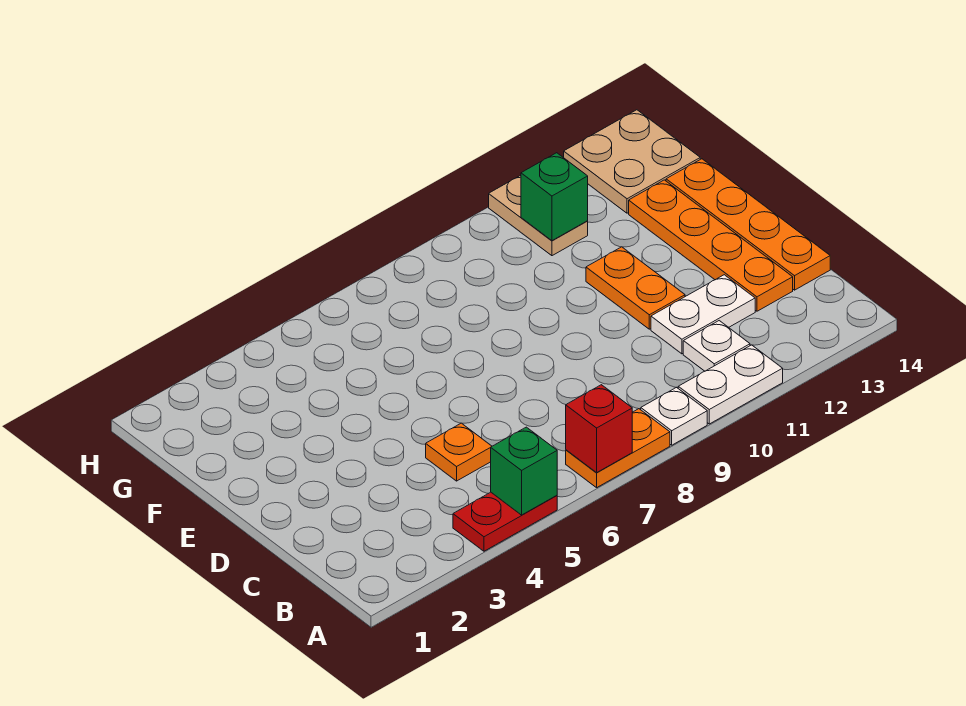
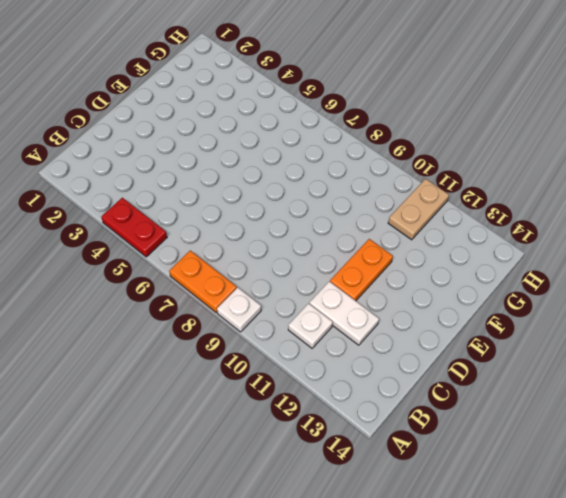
none -> white 1x2 plate [678,345,783,424]
none -> orange 1x1 plate [426,423,492,481]
none -> orange 1x4 plate [629,180,793,311]

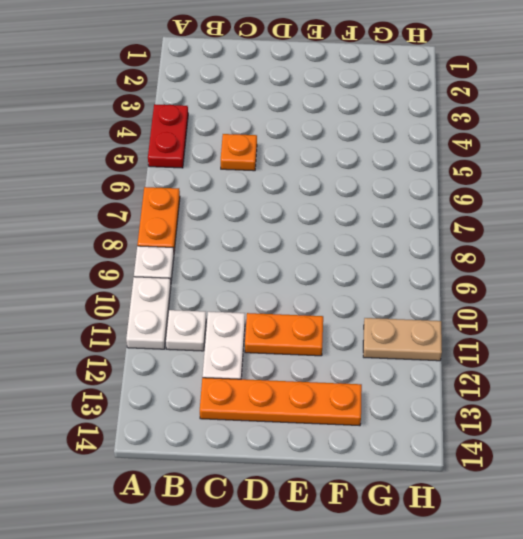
none -> orange 1x4 plate [666,159,830,290]
none -> tan 2x2 plate [564,110,700,213]
none -> green 1x1 brick [491,427,557,515]

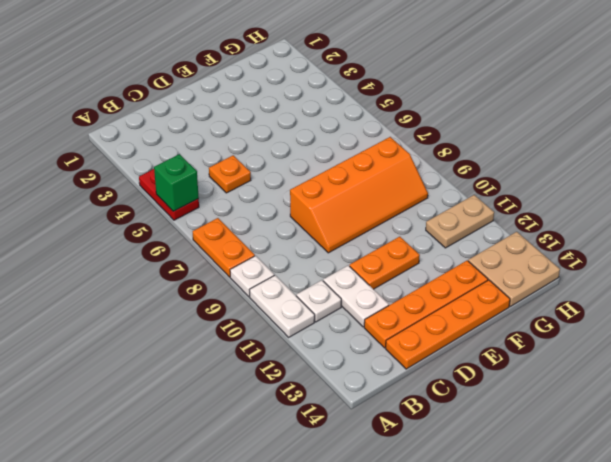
orange 2x4 slope [290,137,428,253] -> none
none -> red 1x1 brick [566,385,632,473]
none -> green 1x1 brick [521,153,588,241]

